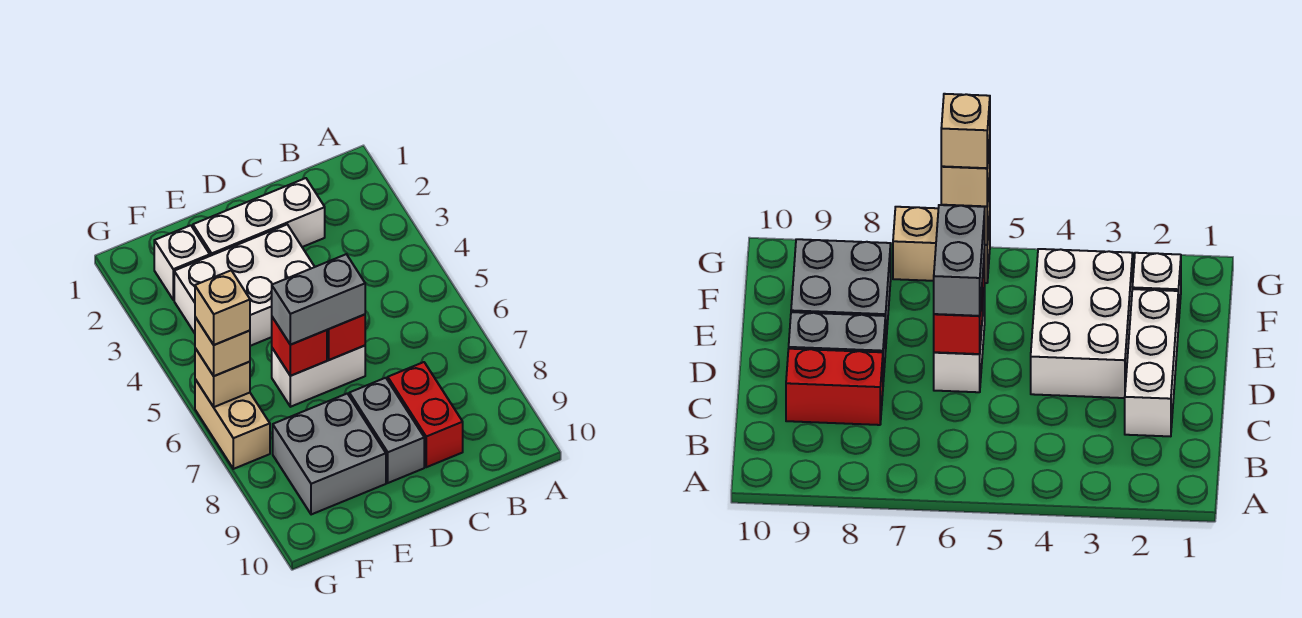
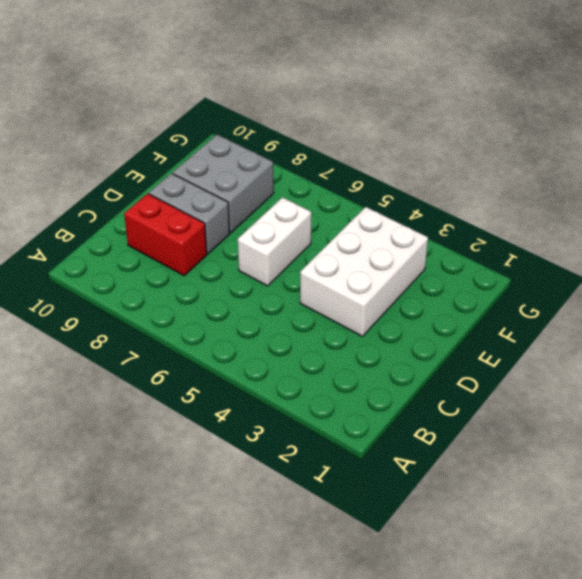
none -> white 1x3 brick [193,178,325,256]
none -> white 1x1 brick [154,225,210,300]
none -> tan 1x2 brick [195,379,270,469]

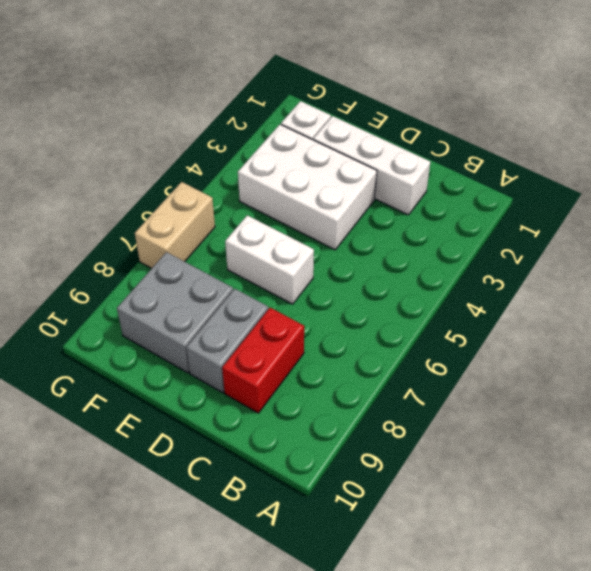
none -> red 1x1 brick [327,314,365,360]
none -> red 1x1 brick [272,317,327,376]
none -> tan 1x1 brick [195,348,250,407]

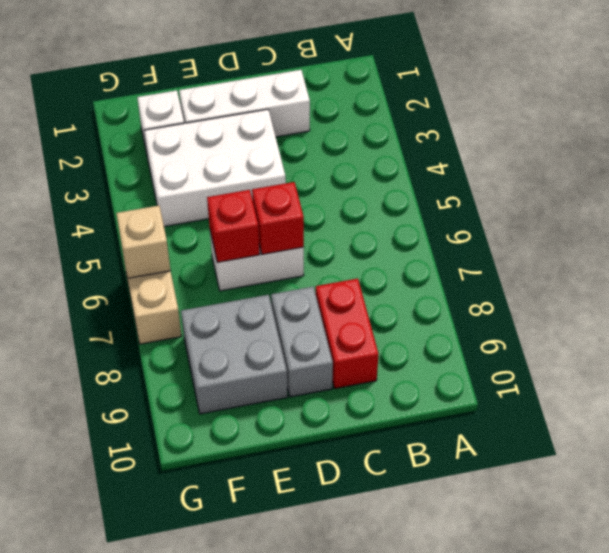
none -> grey 1x2 brick [272,254,365,345]
none -> tan 1x1 brick [195,317,250,376]
none -> tan 1x1 brick [195,271,250,345]

